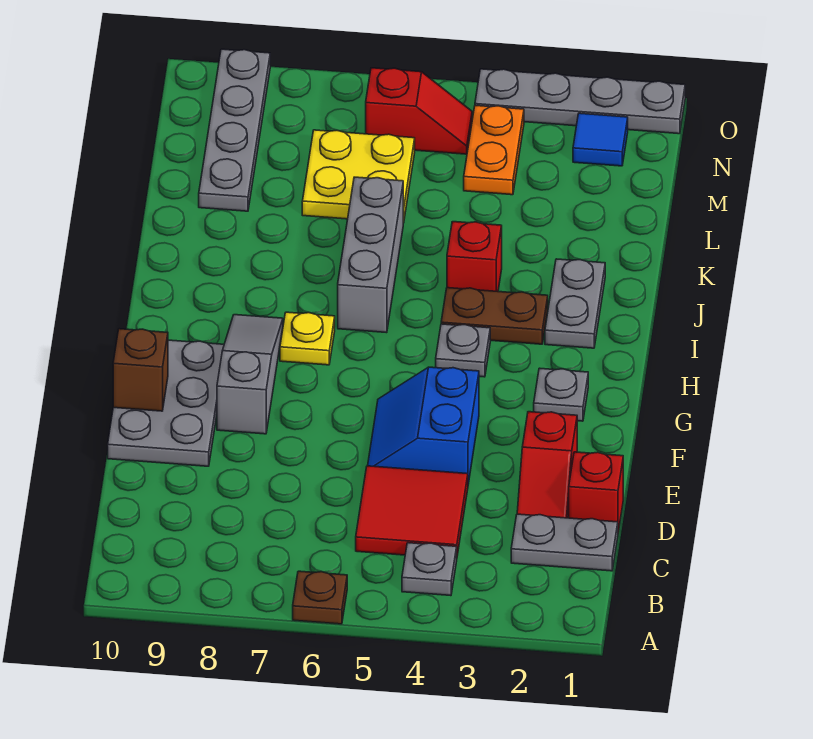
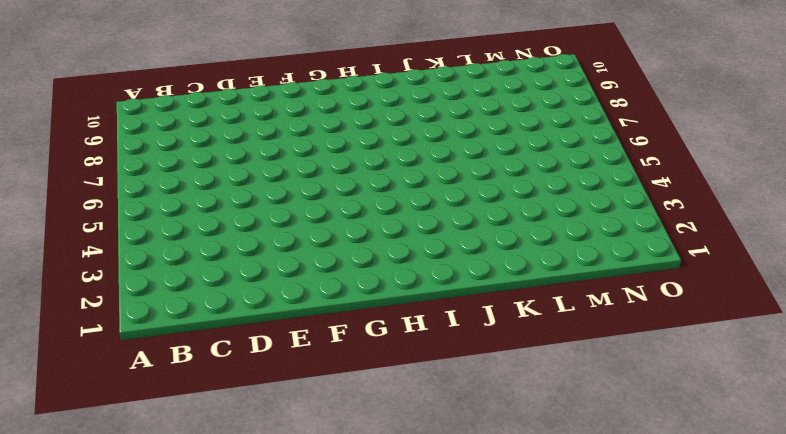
none -> brown 1x1 plate [293,571,347,624]
none -> grey 1x1 plate [402,543,457,596]
none -> grey 1x2 plate [511,514,618,571]

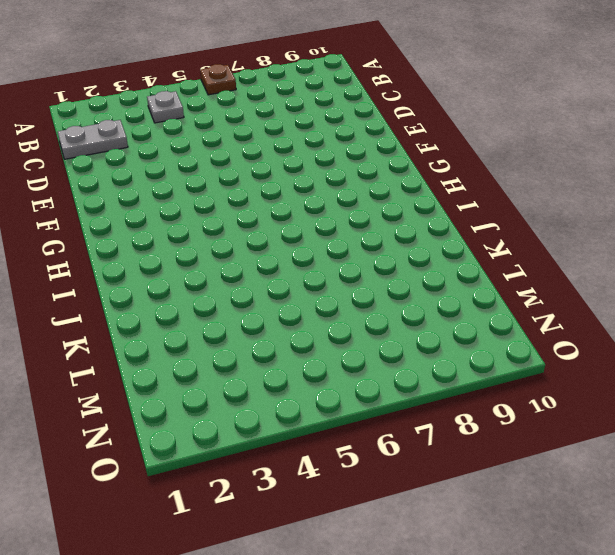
none -> red 2x2 tile [356,466,468,555]
none -> red 1x1 brick [569,452,623,532]
none -> red 1x2 slope [517,412,577,518]

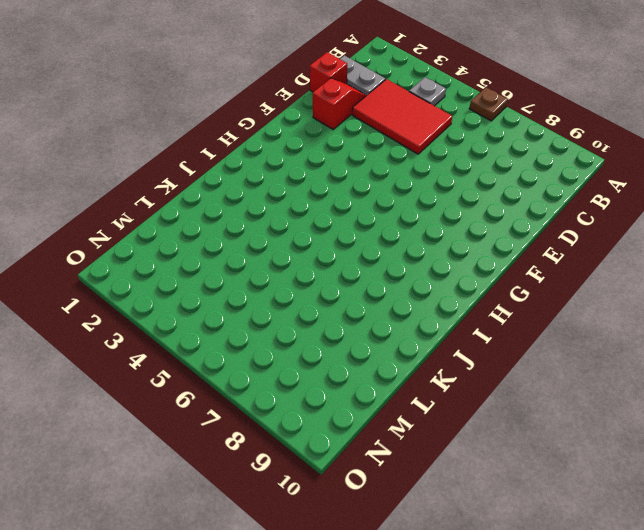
red 2x3 tile [352,79,452,154] -> red 2x2 tile [356,466,468,555]
none -> blue 2x2 slope [368,367,479,484]
none -> grey 2x3 plate [108,340,224,466]
none -> grey 1x3 slope [217,315,283,434]

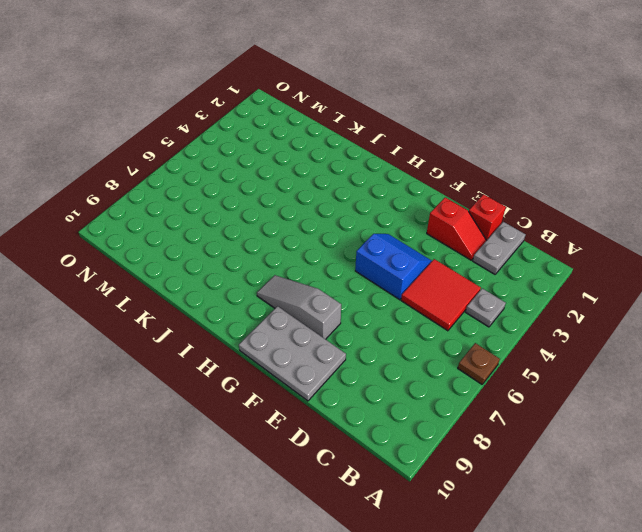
blue 2x2 slope [355,234,432,300] -> blue 2x2 slope turned to [368,367,479,484]
none -> grey 1x1 plate [534,368,588,421]
none -> grey 1x1 plate [436,324,490,377]
none -> yellow 1x1 plate [280,312,335,365]

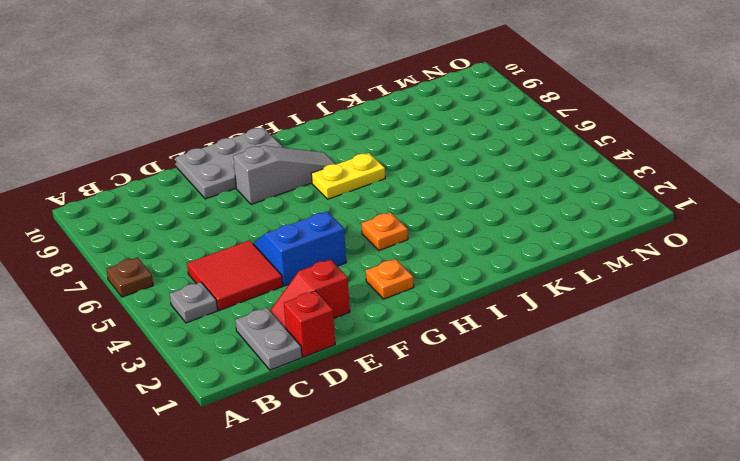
orange 1x1 plate [366,259,414,299] -> grey 1x1 plate [534,368,588,421]
orange 1x1 plate [362,212,408,250] -> grey 1x1 plate [436,324,490,377]
yellow 1x2 plate [311,153,385,199] -> yellow 1x1 plate [280,312,335,365]
none -> grey 1x2 plate [545,259,605,348]
none -> brown 1x2 plate [441,288,548,344]
none -> grey 1x3 brick [338,177,403,333]

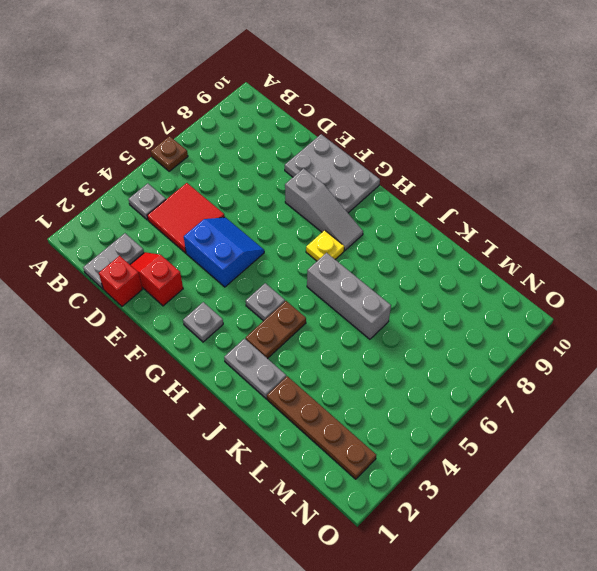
brown 1x4 plate [267,376,376,479] -> blue 1x1 tile [573,113,628,166]
none -> red 1x1 brick [447,222,502,291]
none -> yellow 2x2 plate [302,130,415,223]
none -> grey 1x4 plate [199,49,270,211]

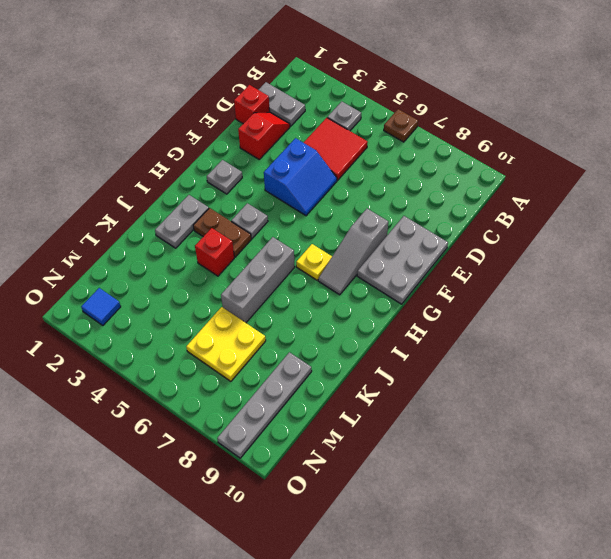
none -> orange 1x2 plate [464,105,524,195]
none -> red 1x2 slope [366,68,472,154]
none -> grey 1x4 plate [475,69,685,134]

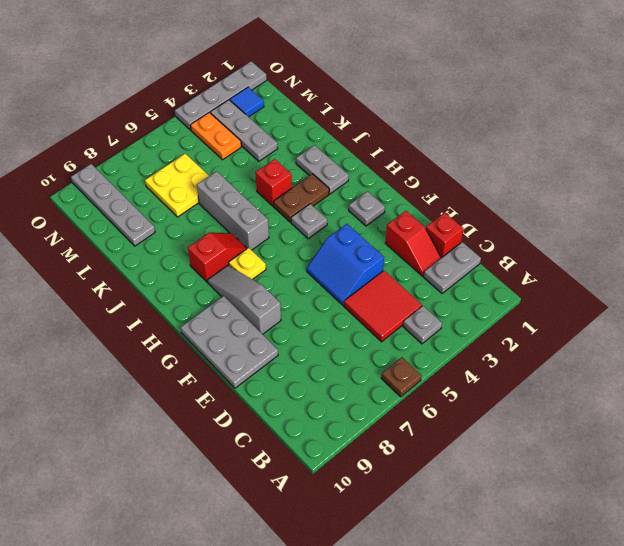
red 1x2 slope [188,233,247,282] -> red 1x2 slope moved to [366,68,472,154]
grey 1x3 plate [210,100,278,161] -> none
none -> brown 1x1 brick [113,329,168,411]

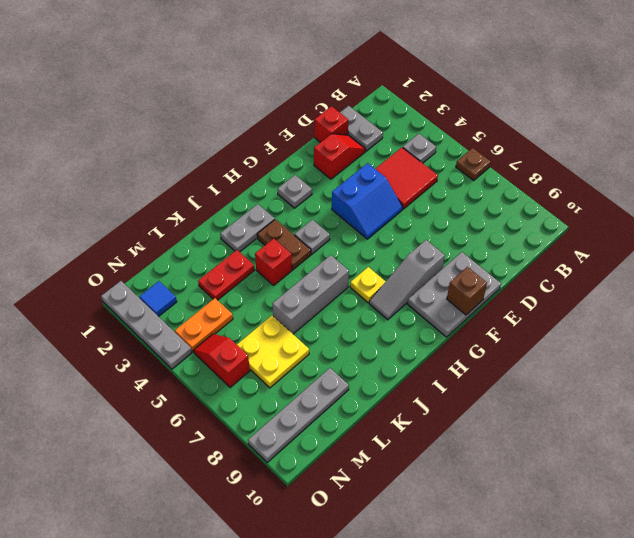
red 1x2 plate [198,250,254,300] -> none

